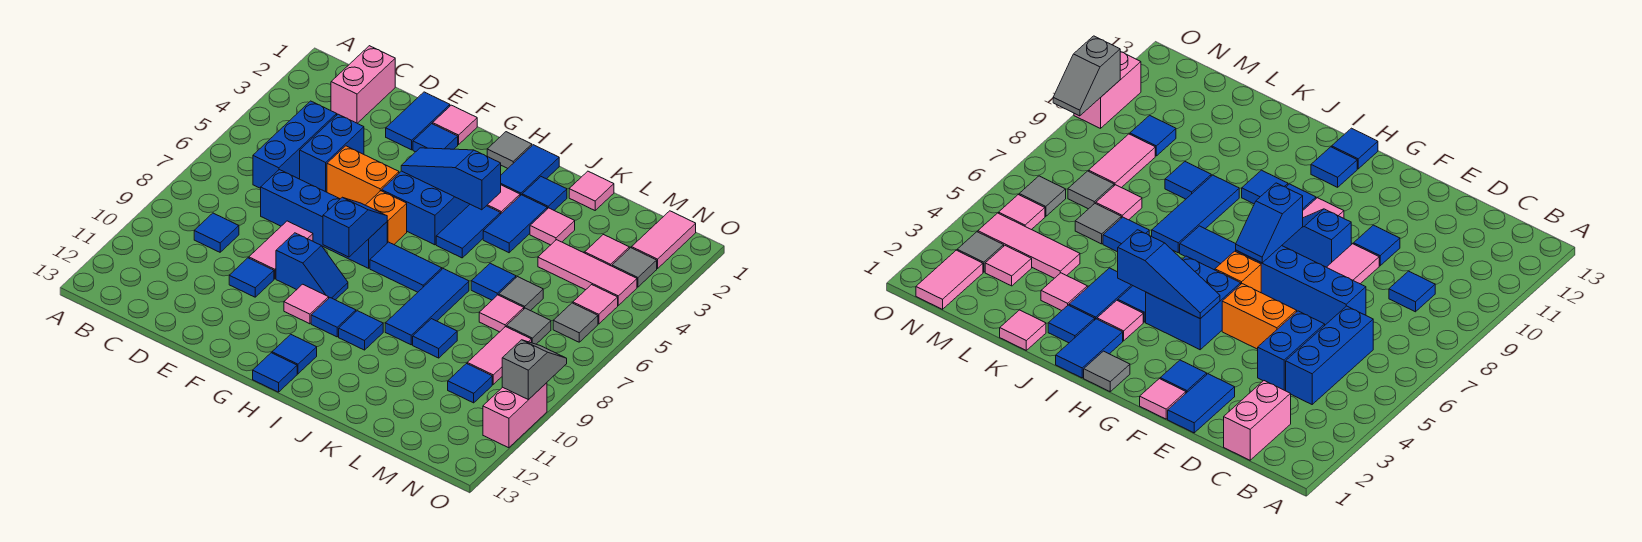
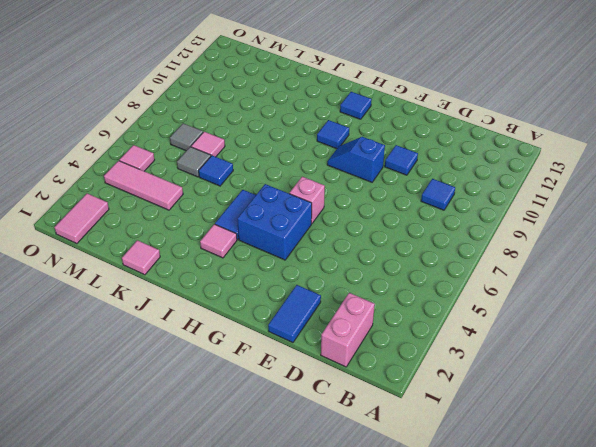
pink 1x1 brick [289,177,325,224] -> orange 1x1 brick [366,191,407,244]
none -> blue 1x3 brick [253,101,337,188]
none -> blue 1x2 brick [300,114,364,192]
none -> blue 1x4 brick [261,170,387,268]
none -> orange 1x2 brick [327,146,399,205]

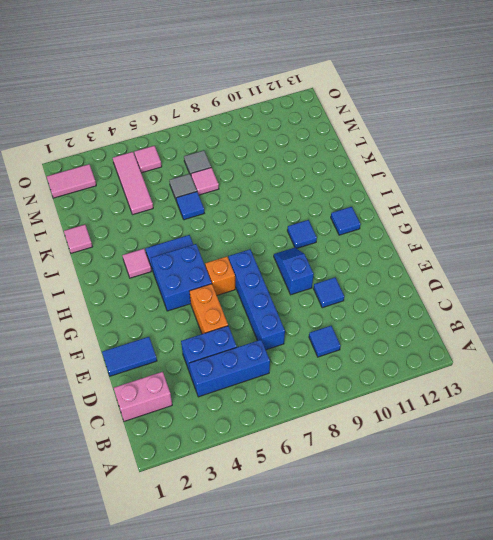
none -> pink 1x2 tile [249,221,313,279]
none -> pink 1x1 tile [433,105,477,145]
none -> blue 1x1 tile [413,124,458,152]
none -> pink 1x1 tile [284,284,329,324]

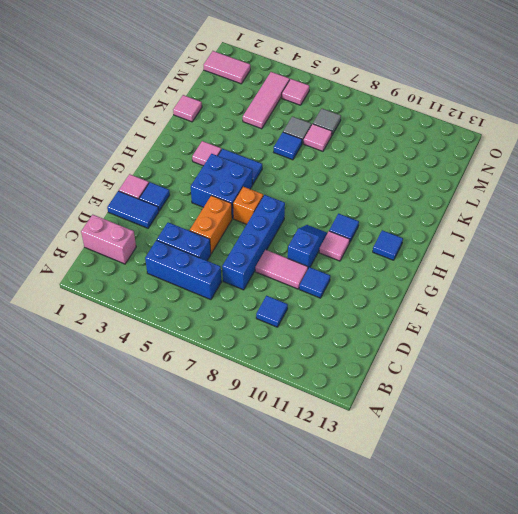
none -> grey 1x1 tile [487,132,532,168]
none -> blue 1x2 tile [370,242,442,292]
none -> blue 1x1 tile [253,353,297,392]
none -> blue 1x2 tile [501,145,559,196]

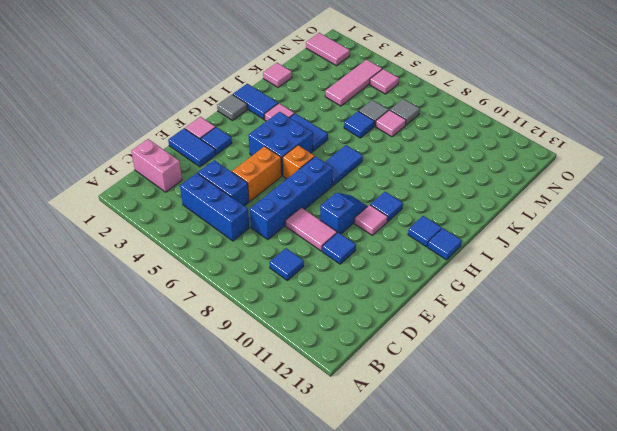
none -> blue 1x1 tile [339,311,383,350]
none -> blue 1x1 tile [522,177,567,210]
none -> blue 1x2 tile [483,195,547,253]
none -> blue 1x3 tile [385,269,469,345]

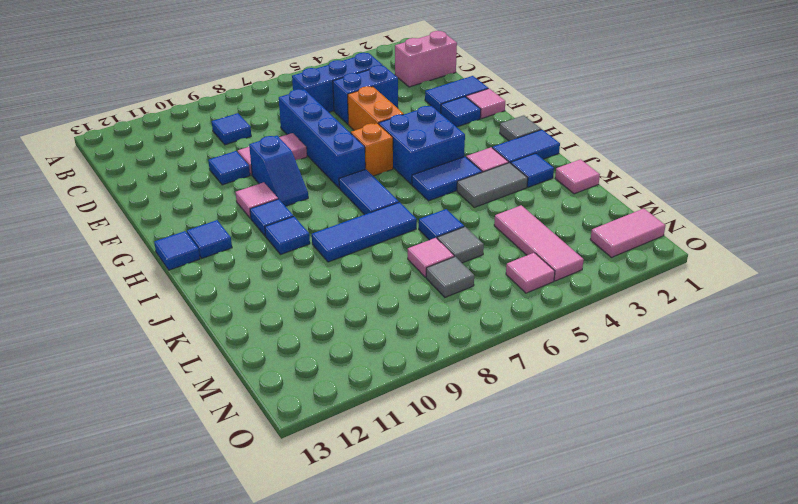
grey 1x2 tile [457,163,528,207] -> blue 1x2 tile [483,195,547,253]
none -> pink 1x1 tile [530,208,575,245]
none -> blue 1x1 tile [413,319,457,358]
none -> pink 1x1 tile [585,235,629,266]
none -> pink 1x2 tile [467,327,532,384]

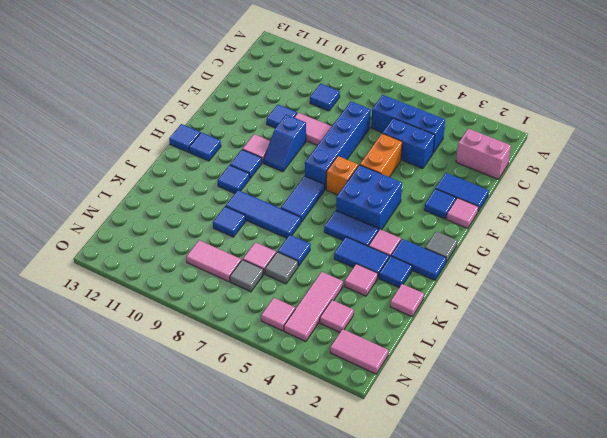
none -> blue 1x1 tile [448,364,492,403]
none -> grey 1x1 tile [612,248,657,287]
none -> grey 1x1 tile [553,303,598,342]
none -> pink 1x2 brick [483,383,547,448]

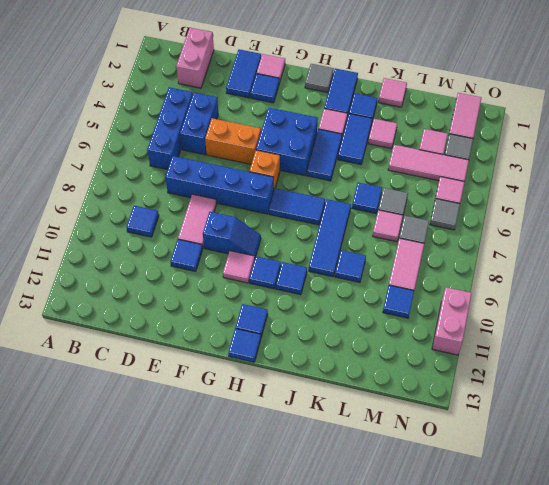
none -> blue 1x3 slope [401,148,501,210]
none -> blue 1x2 slope [323,197,387,257]
none -> grey 1x2 slope [502,340,567,400]

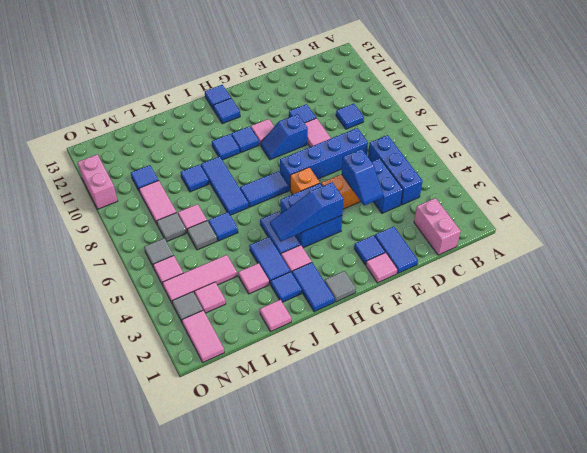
blue 1x2 slope [342,149,383,206] -> blue 1x2 slope moved to [323,197,387,257]
blue 1x3 slope [270,182,344,242] -> blue 1x3 slope turned to [401,148,501,210]
none -> grey 1x2 slope [502,340,567,400]

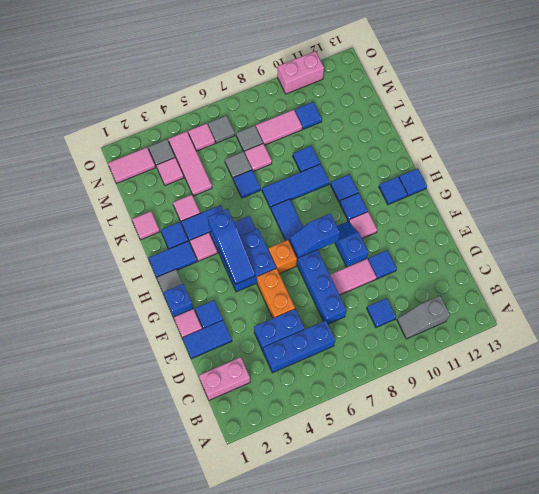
grey 1x2 slope [397,296,450,339] -> grey 1x2 slope moved to [502,340,567,400]
blue 1x1 brick [163,284,193,317] -> none

